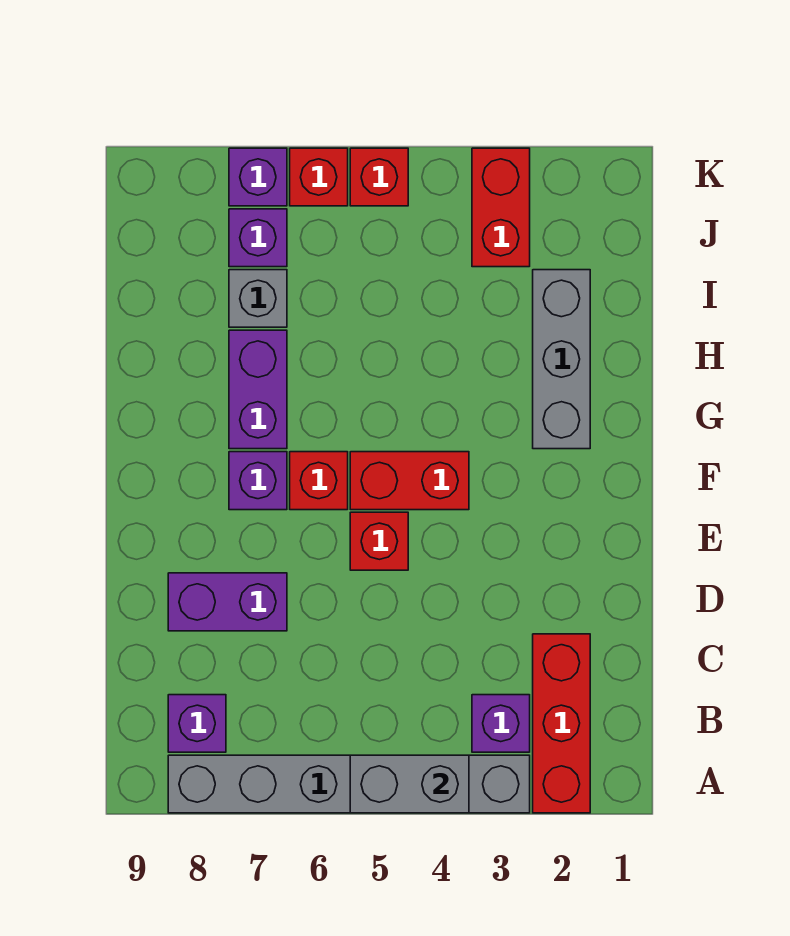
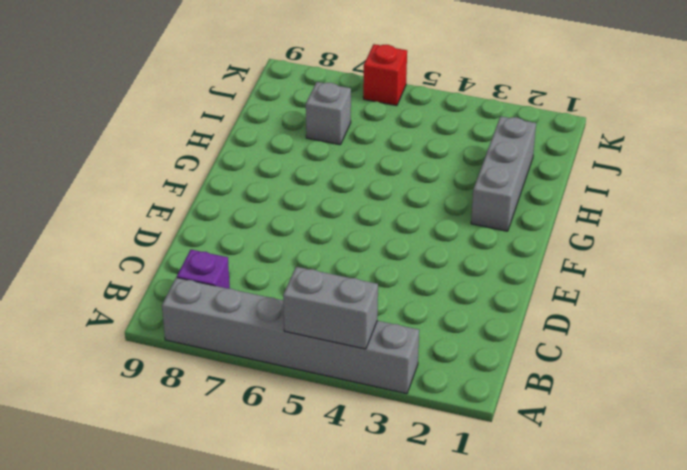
none -> red 1x3 brick [533,634,590,813]
none -> purple 1x1 brick [472,695,530,752]
none -> purple 1x2 brick [168,573,287,631]

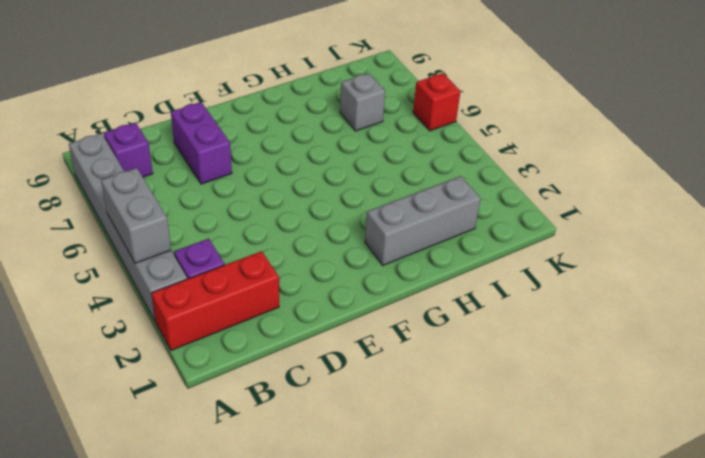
none -> red 1x1 brick [350,512,408,570]
none -> red 1x2 brick [350,452,469,510]
none -> red 1x1 brick [290,452,348,510]

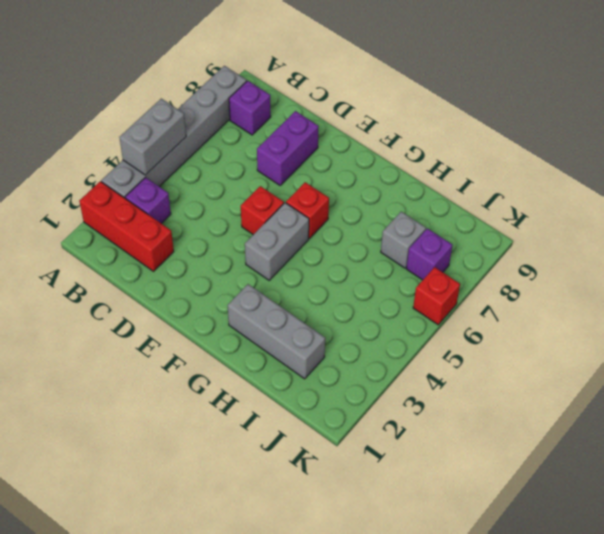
grey 1x2 brick [245,203,309,280] -> red 1x2 brick [350,452,469,510]
none -> purple 1x1 brick [229,452,287,510]
none -> purple 1x2 brick [229,330,287,449]
none -> red 1x2 brick [472,148,530,267]

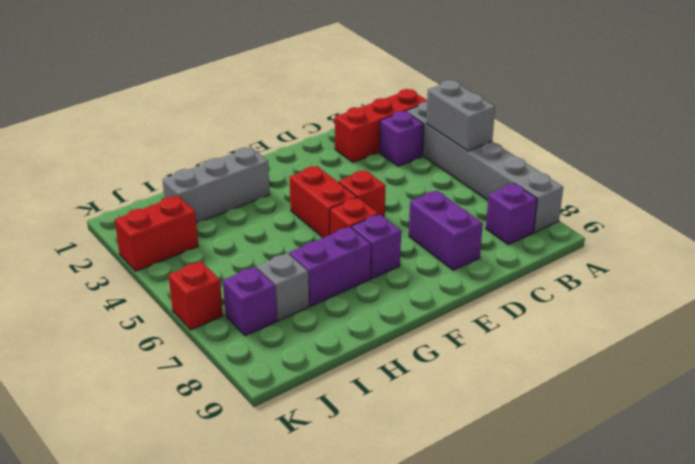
none -> red 1x1 brick [350,148,408,206]
none -> purple 1x1 brick [229,148,287,206]

